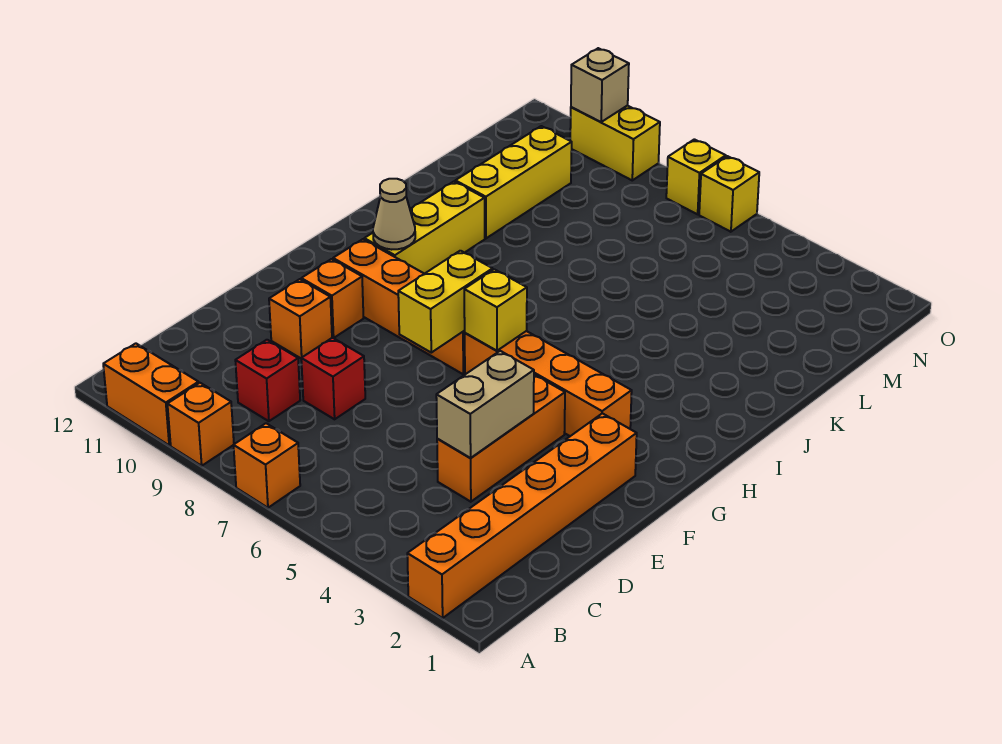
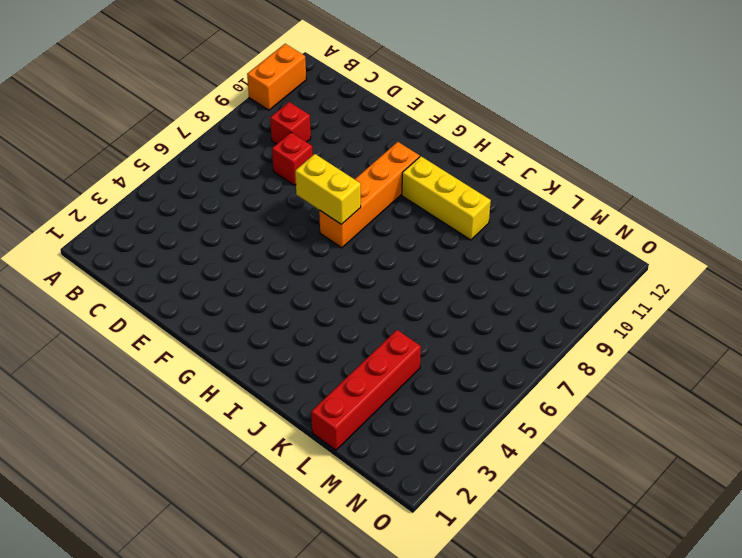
red 1x4 brick [311,330,421,450] -> none
none -> orange 1x6 brick [407,413,637,618]
none -> orange 1x1 brick [234,423,300,508]
none -> orange 1x1 brick [167,383,234,466]

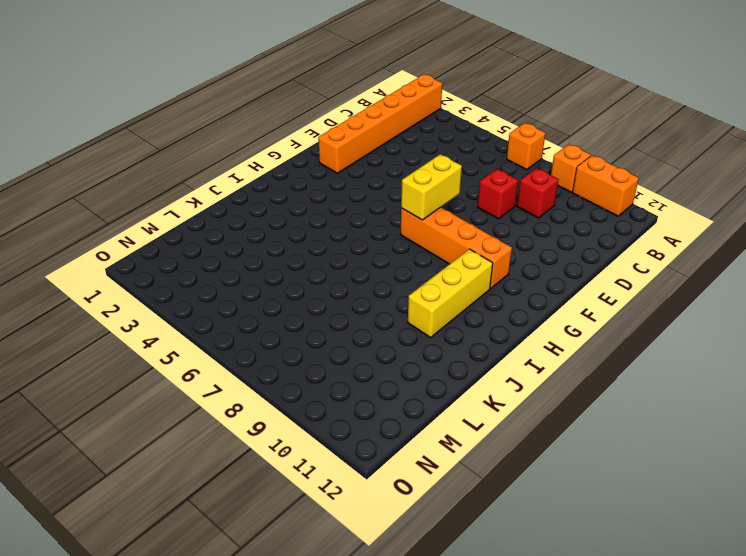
none -> orange 1x3 brick [437,375,565,502]
none -> orange 1x1 brick [269,279,332,358]
none -> orange 1x1 brick [301,259,364,338]

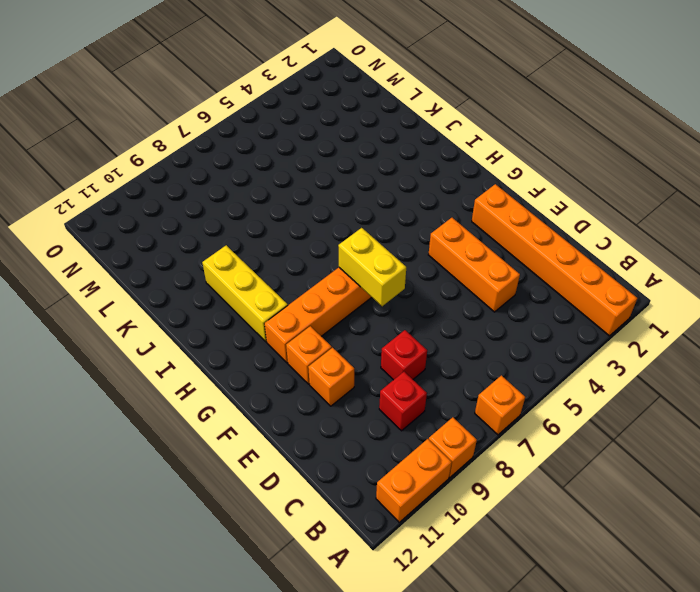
none -> orange 1x4 brick [465,331,632,436]
none -> yellow 1x3 brick [455,126,572,238]
none -> yellow 1x1 brick [699,156,759,232]

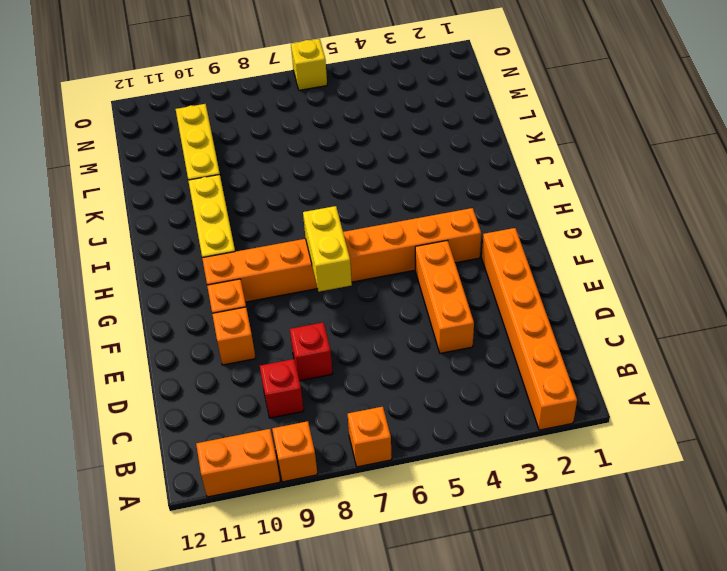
none -> yellow 1x1 brick [666,139,726,214]
none -> yellow 1x2 brick [570,106,660,180]
none -> tan 1x2 brick [436,351,534,458]

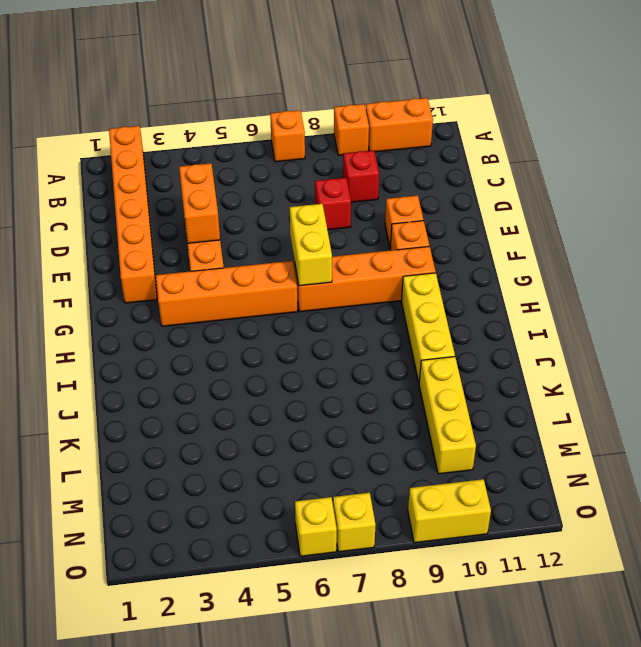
orange 1x2 brick [179,163,220,243] -> tan 1x2 brick [436,351,534,458]
none -> yellow 1x1 brick [464,269,527,351]
none -> tan 1x1 cone [373,179,415,250]
none -> tan 1x1 brick [571,48,629,122]

